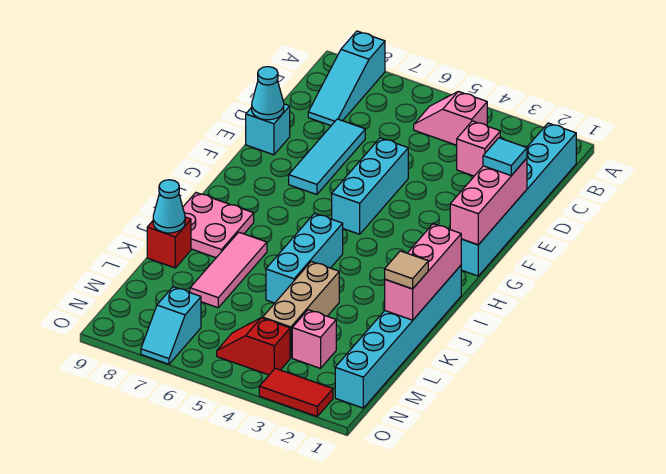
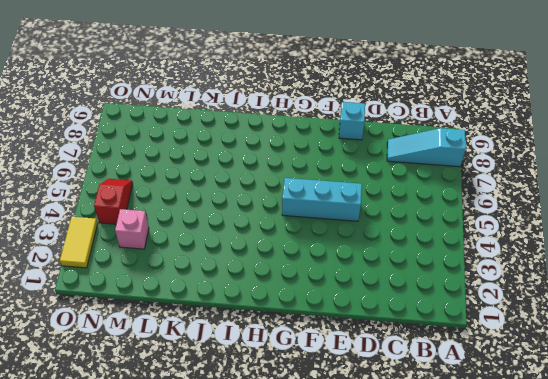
yellow 1x2 tile [60,217,98,268] -> red 1x2 tile [259,368,333,416]
none -> cyan 1x6 brick [461,123,576,276]
none -> pink 1x2 slope [414,91,487,145]
none -> pink 1x1 brick [457,121,500,176]

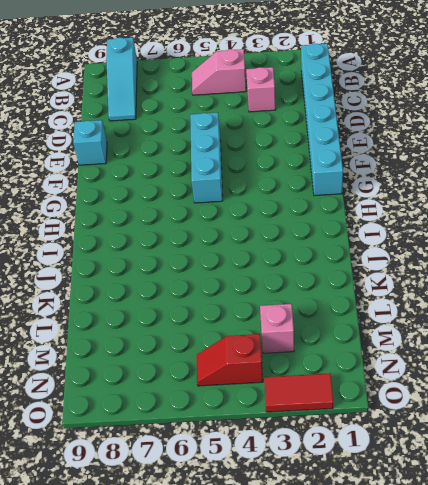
none -> cyan 1x3 tile [289,119,365,195]
none -> cyan 1x6 brick [335,266,461,408]
none -> cyan 1x3 brick [266,213,343,303]

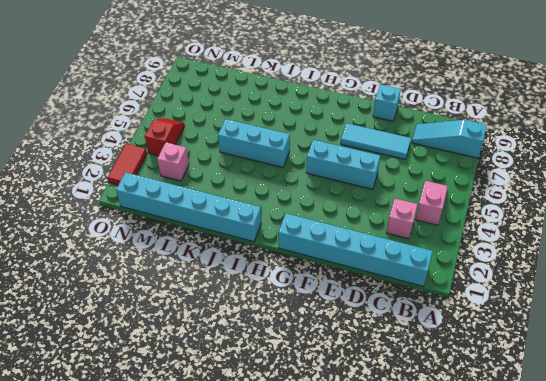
none -> pink 2x2 plate [183,193,254,258]
none -> pink 1x3 tile [190,232,267,308]
none -> tan 1x3 brick [263,262,339,358]

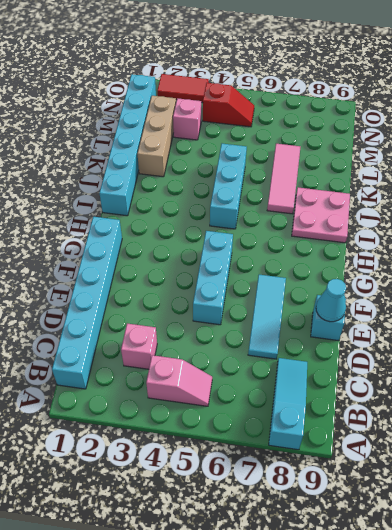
tan 1x3 brick [138,96,176,177] -> tan 1x3 brick moved to [263,262,339,358]
none -> red 1x1 brick [147,217,191,268]
none -> cyan 1x2 slope [141,287,201,364]
none -> pink 1x3 brick [450,158,527,245]

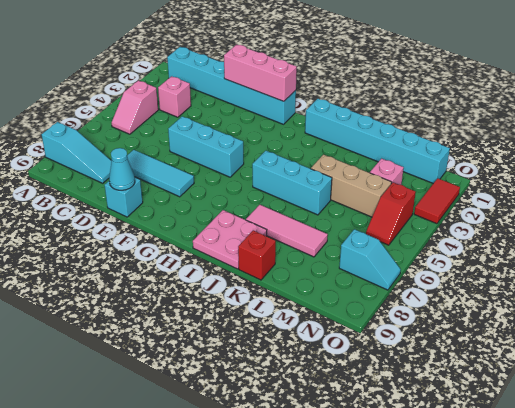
none -> pink 1x3 brick [385,224,461,320]
none -> cyan 1x1 cone [153,180,185,233]
none -> cyan 1x1 tile [483,138,527,175]

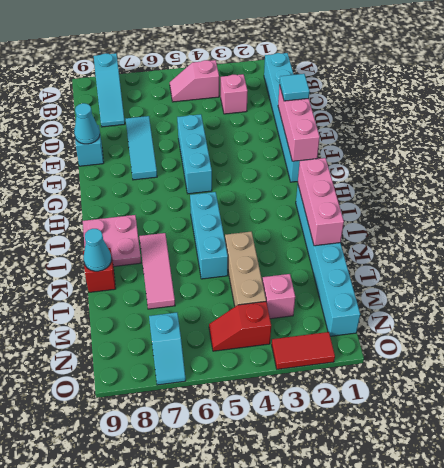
none -> tan 1x1 tile [385,251,428,289]

